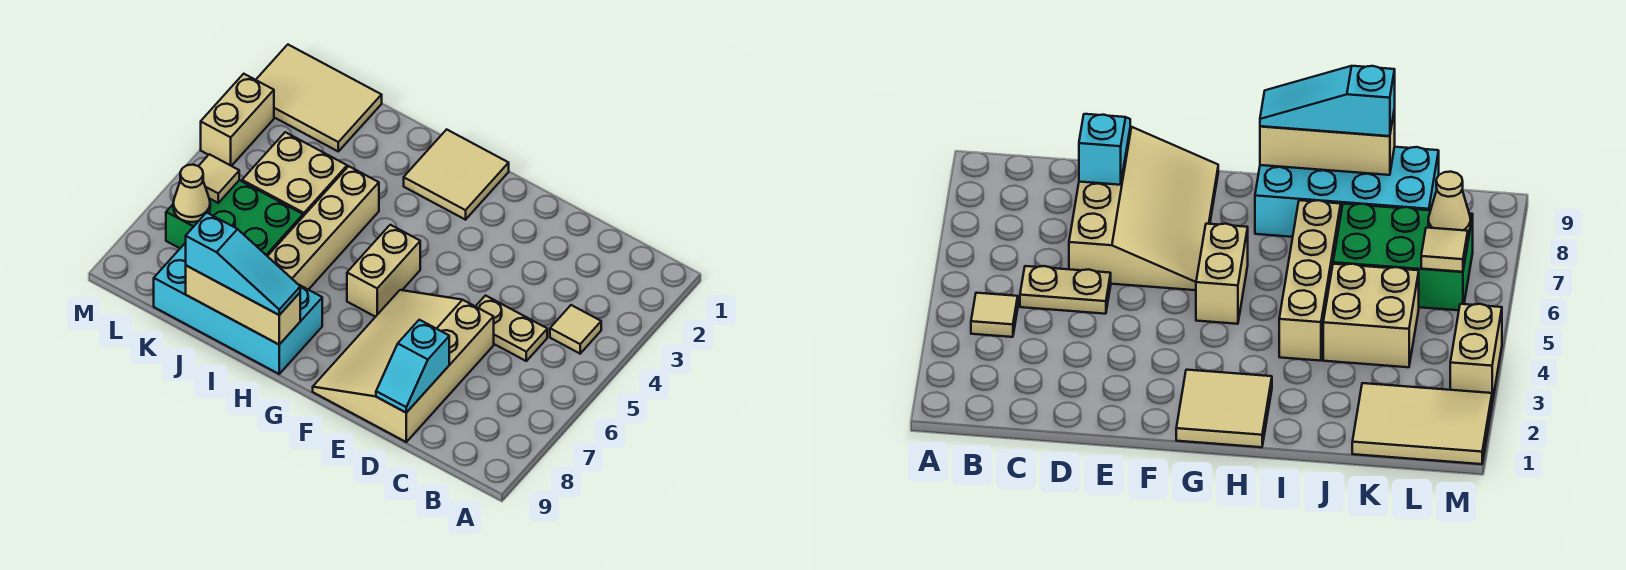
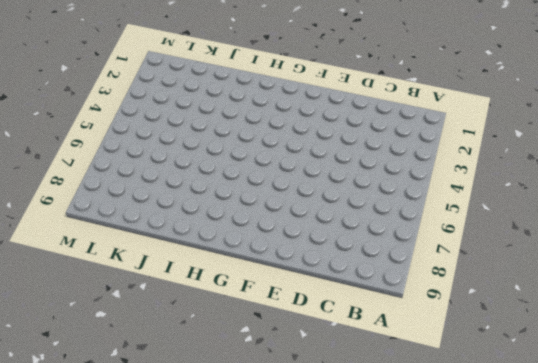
none -> tan 1x1 tile [550,305,601,354]
none -> tan 1x2 plate [476,296,547,361]
none -> tan 3x4 slope [313,290,494,442]

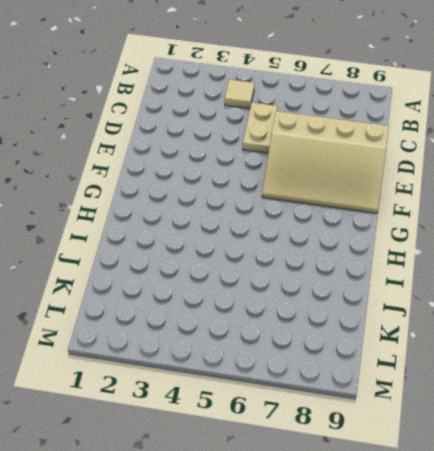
none -> tan 2x2 tile [404,129,509,220]
none -> tan 1x2 brick [347,225,420,317]
none -> cyan 2x4 brick [154,243,322,374]

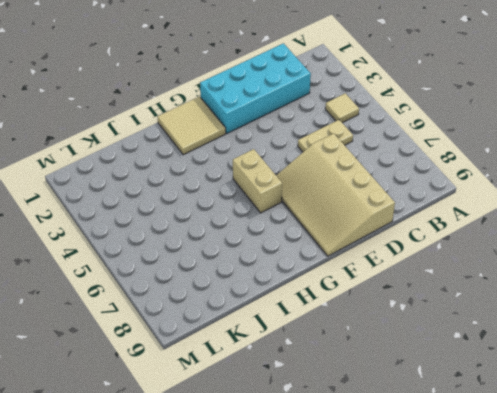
cyan 2x4 brick [200,43,311,133] -> cyan 2x4 brick moved to [154,243,322,374]
none -> tan 1x4 brick [268,166,379,290]
none -> tan 2x2 brick [242,132,347,216]
none -> green 2x3 brick [166,180,303,256]

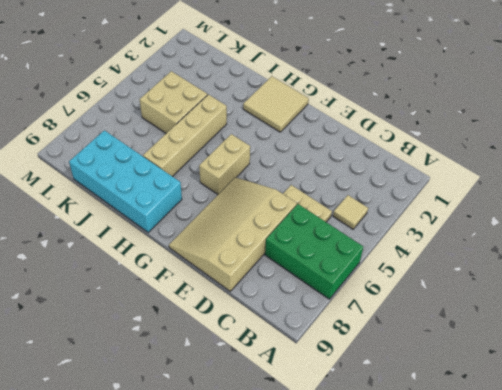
green 2x3 brick [265,204,363,299] -> green 2x3 brick moved to [166,180,303,256]
none -> tan 2x3 tile [256,45,382,151]
none -> tan 1x2 brick [201,74,274,166]
none -> cyan 1x2 slope [376,320,449,413]

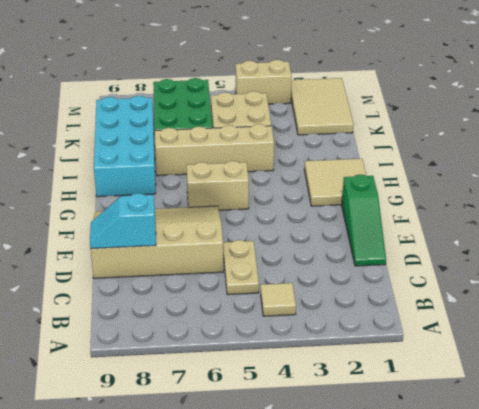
green 1x3 slope [342,174,386,266] -> none
none -> tan 1x3 brick [186,266,300,345]
none -> tan 1x1 tile [199,154,239,203]
none -> tan 1x1 cone [173,165,210,222]

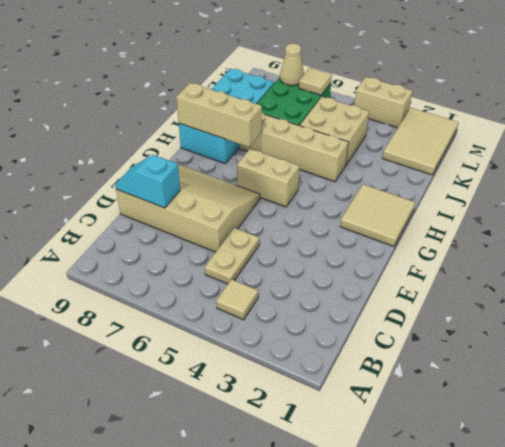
tan 1x3 brick [176,83,262,147] -> tan 1x3 brick turned to [186,266,300,345]
none -> cyan 1x3 slope [186,213,300,315]

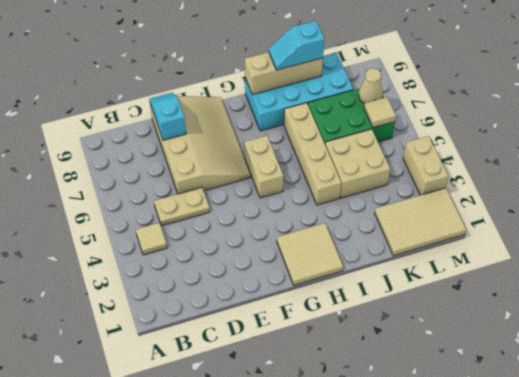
cyan 1x2 slope [269,21,324,70] -> cyan 1x3 slope [186,213,300,315]

